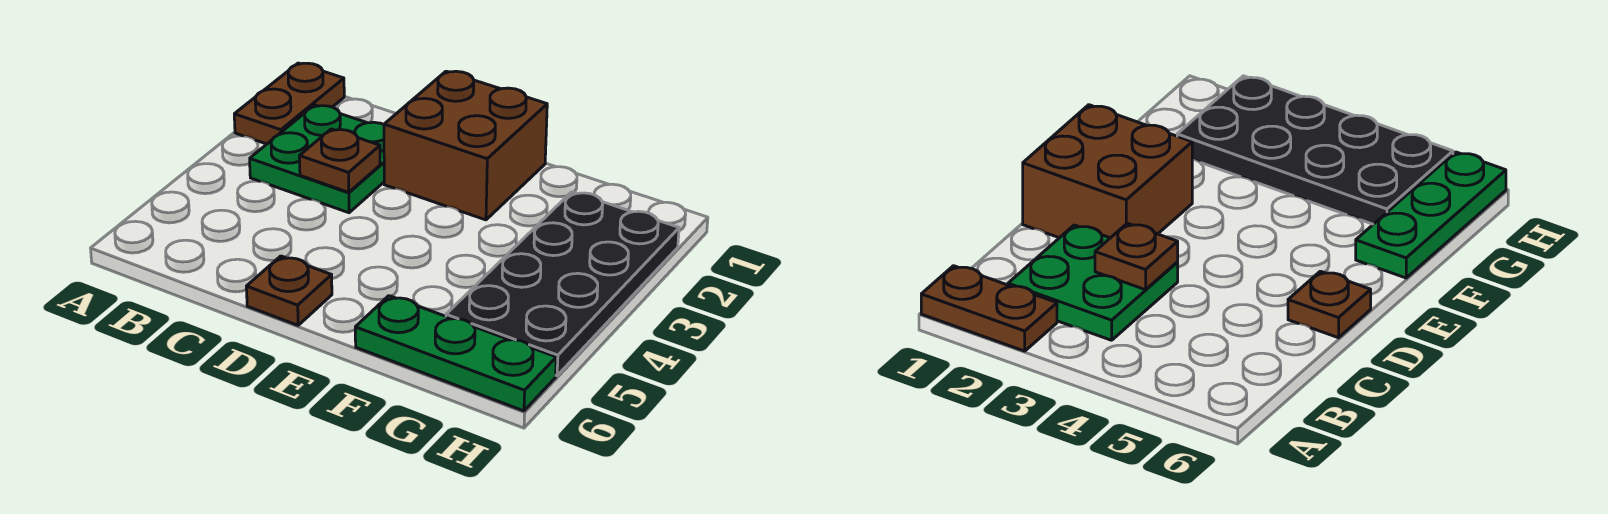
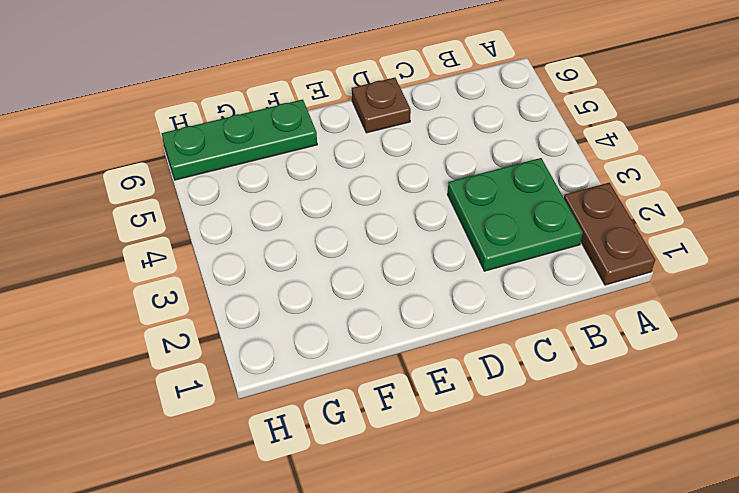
none -> brown 2x2 brick [384,71,547,220]
none -> black 2x4 plate [446,192,679,376]

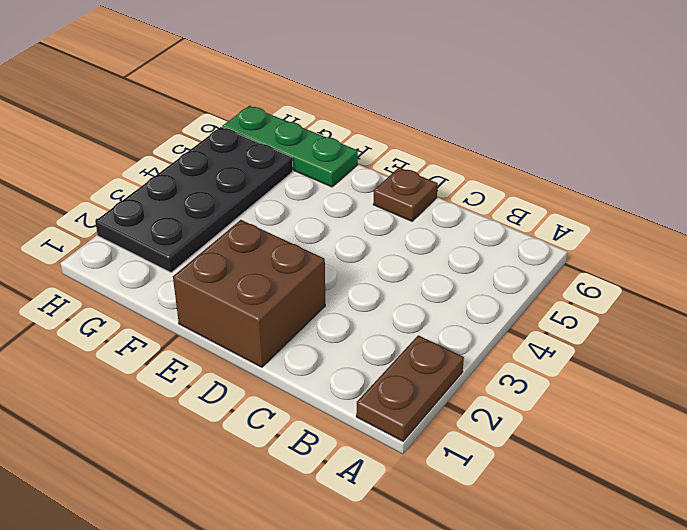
none -> green 2x2 plate [250,105,384,213]
none -> brown 1x1 plate [299,129,380,192]

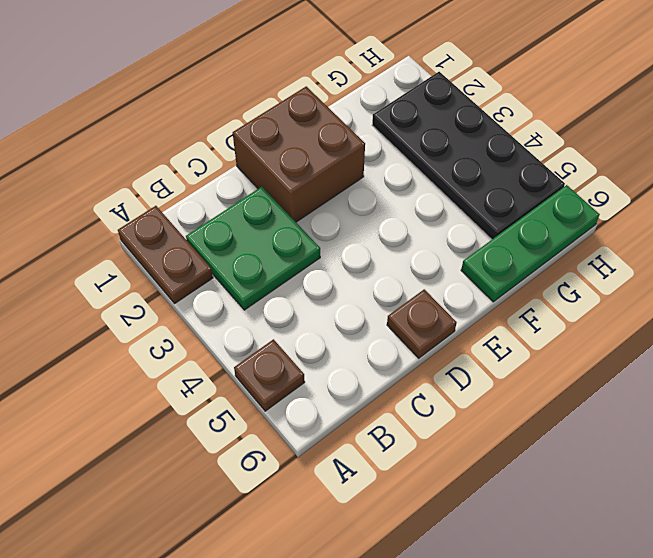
brown 1x1 plate [234,339,305,411] -> brown 1x1 plate moved to [299,129,380,192]

